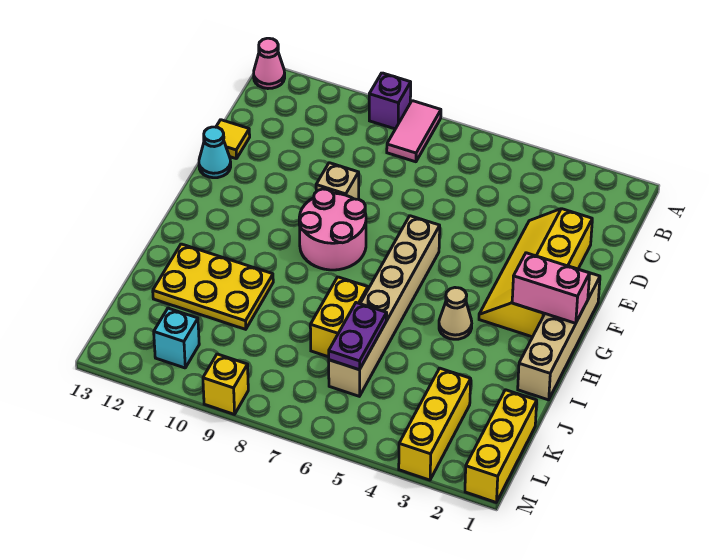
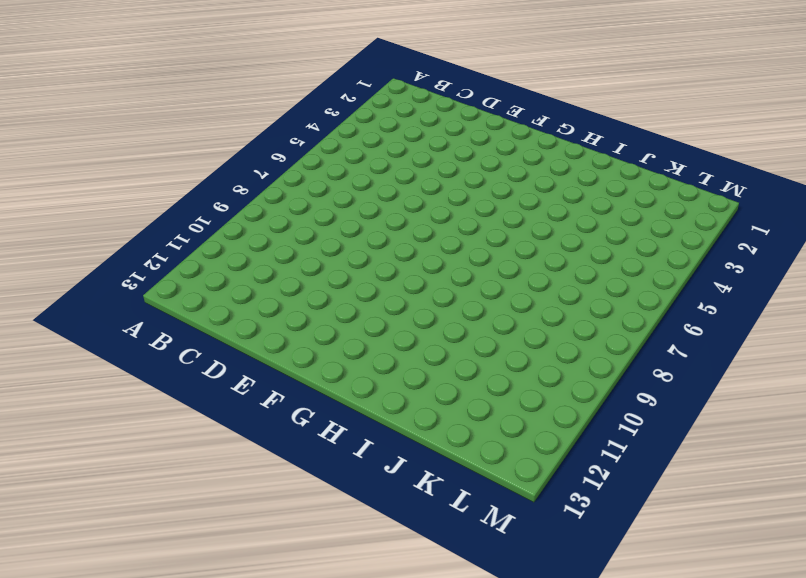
none -> pink 1x2 tile [387,101,441,162]
none -> purple 1x1 brick [369,73,411,129]
none -> pink 1x1 cone [254,38,285,89]

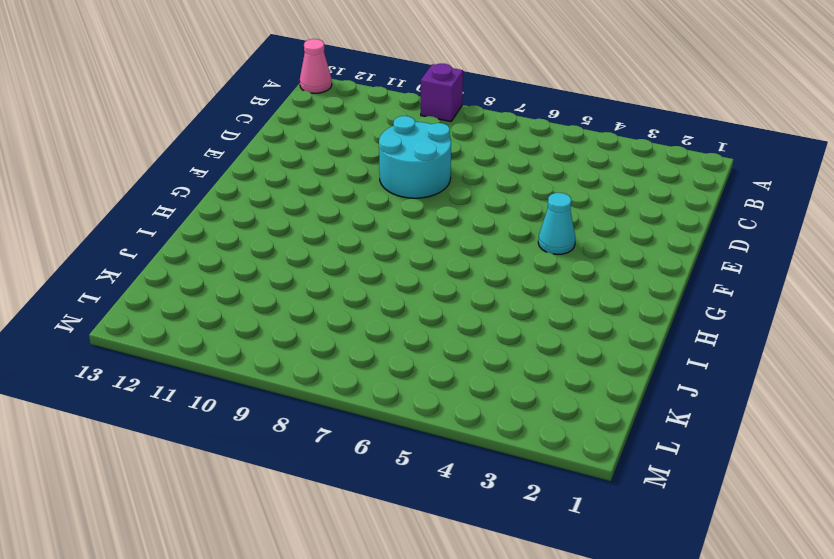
cyan 2x2 round brick [379,116,451,198] -> tan 1x1 brick [316,163,359,199]
cyan 1x1 cone [538,193,575,254] -> cyan 1x1 cone moved to [199,127,231,178]
none -> pink 1x2 tile [387,101,441,162]
none -> yellow 2x4 slope [479,209,592,337]
none -> yellow 1x1 tile [216,120,250,159]

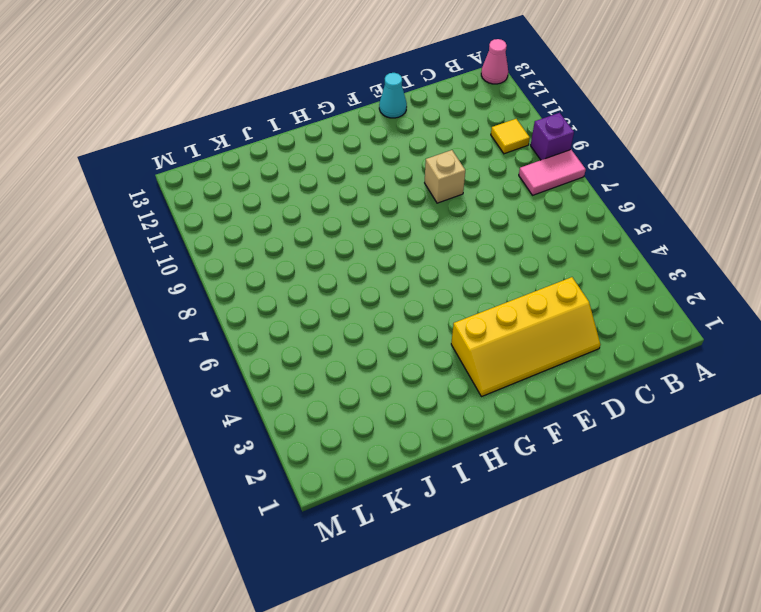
yellow 1x1 tile [491,119,530,154] -> yellow 1x1 tile moved to [216,120,250,159]
yellow 2x4 slope [451,277,601,396] -> yellow 2x4 slope turned to [479,209,592,337]
none -> tan 1x4 brick [518,273,600,400]
none -> tan 1x6 brick [329,216,440,396]
none -> pink 2x2 round brick [299,189,366,270]

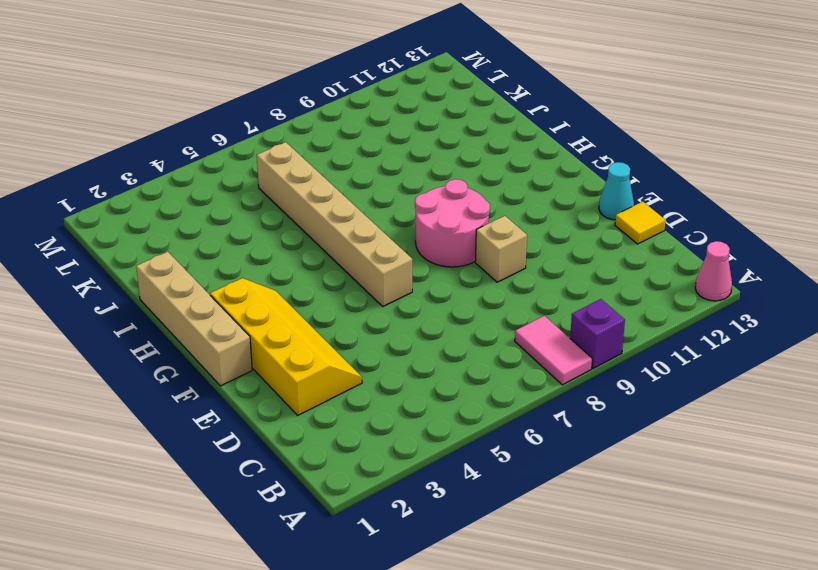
none -> tan 1x1 cone [439,288,472,339]
none -> yellow 1x2 brick [310,277,368,357]
none -> yellow 2x3 plate [153,244,273,329]

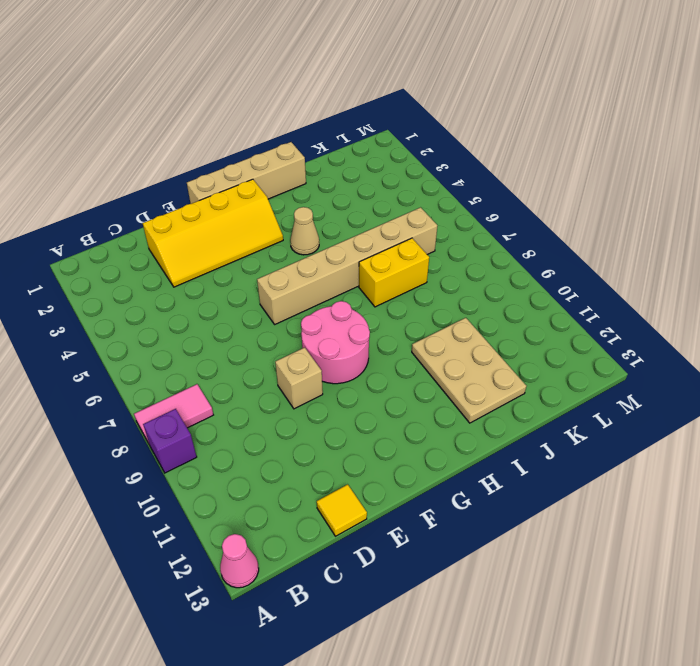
tan 2x3 plate [412,318,526,423] -> yellow 2x3 plate [153,244,273,329]
none -> cyan 1x1 cone [199,127,231,178]
none -> yellow 1x3 brick [465,390,537,502]
none -> yellow 1x3 brick [399,368,471,480]

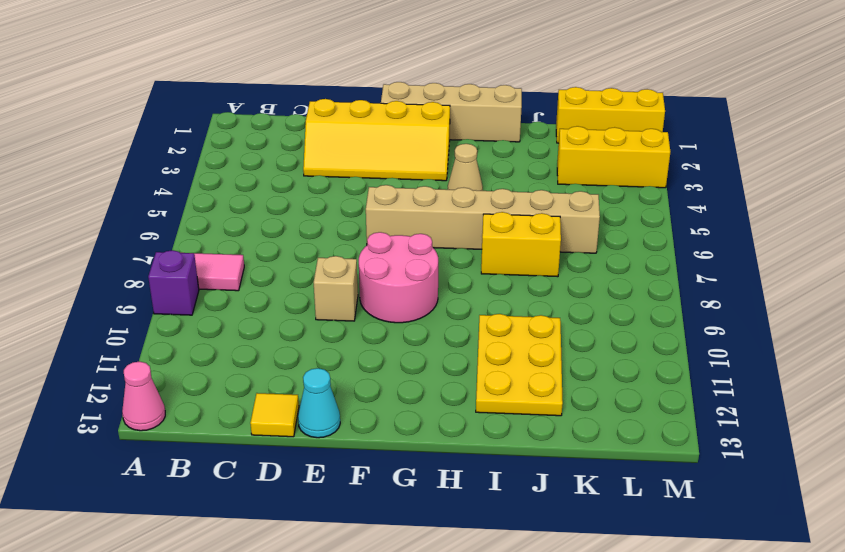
none -> cyan 1x1 brick [154,308,199,368]
none -> yellow 1x1 brick [203,354,248,414]
none -> pink 1x2 brick [512,253,590,323]

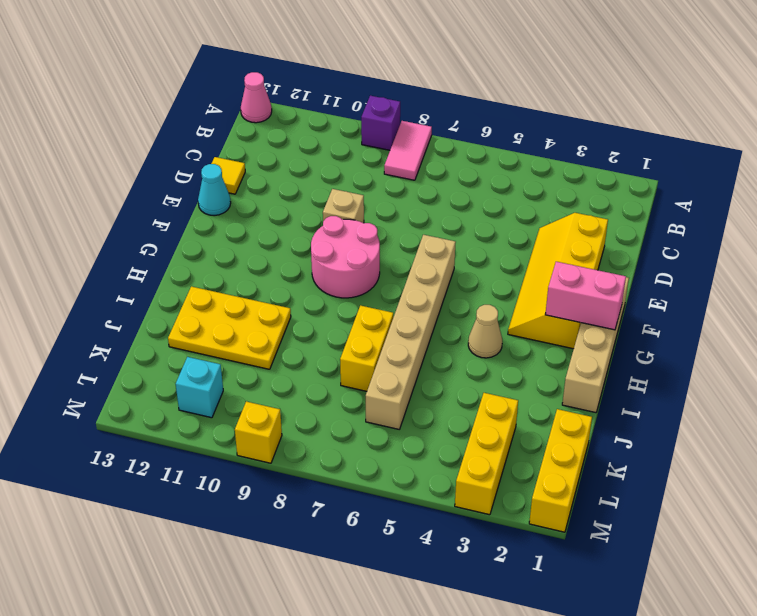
none -> purple 1x2 plate [329,303,387,370]

